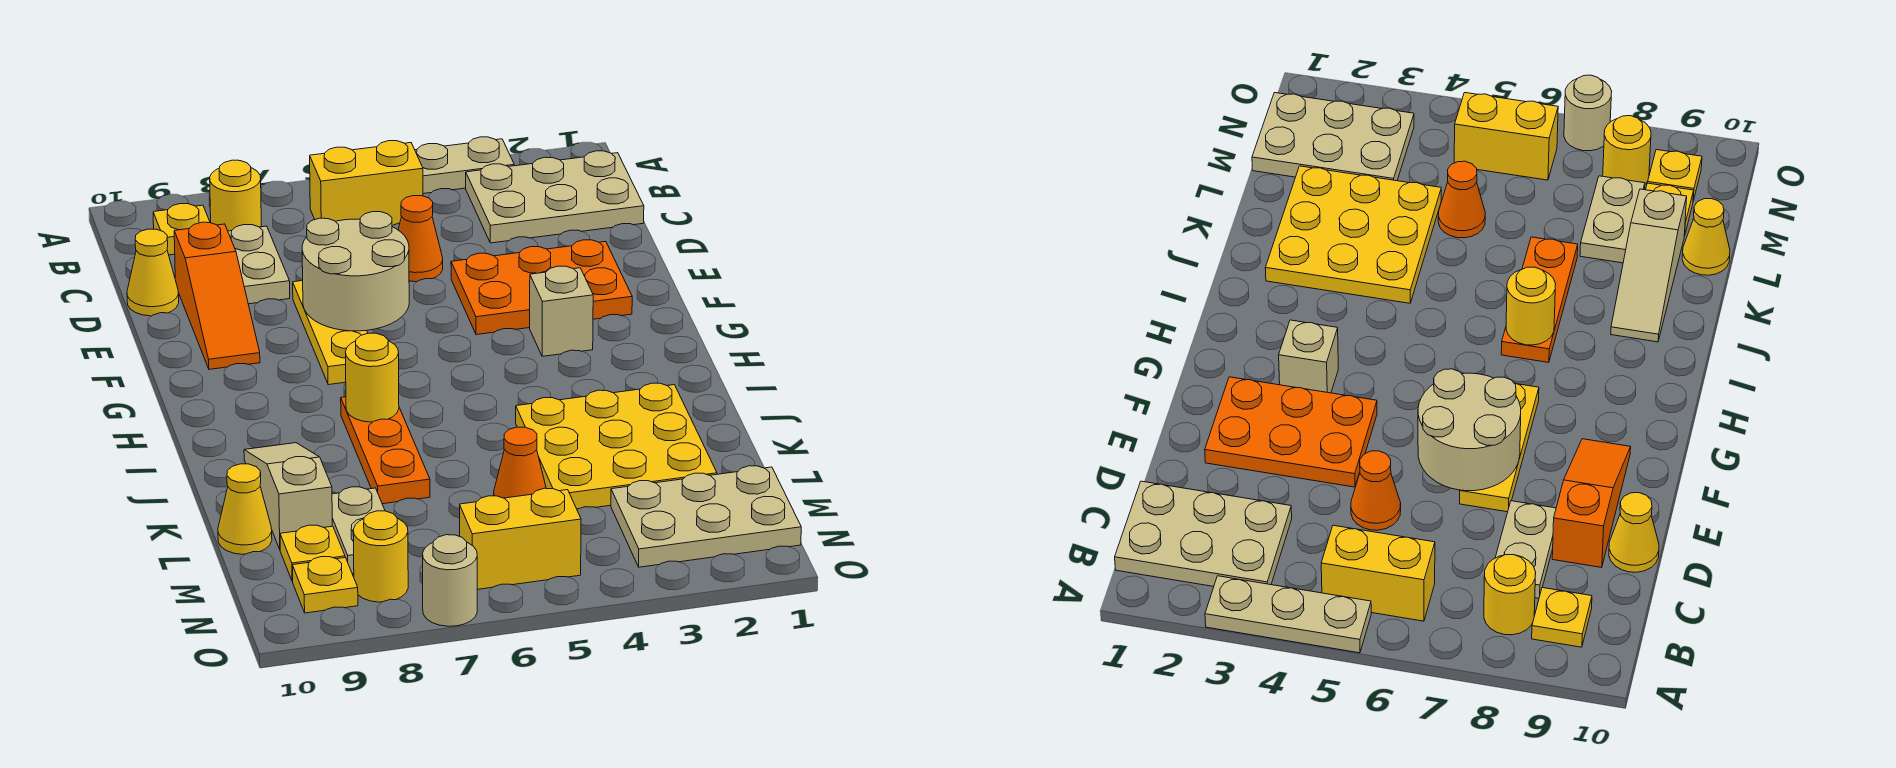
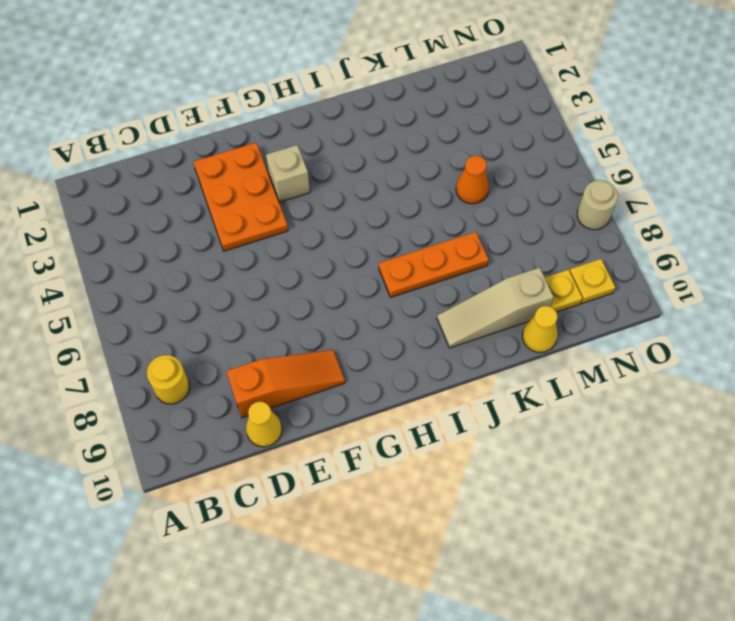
none -> tan 1x3 plate [415,137,514,194]
none -> tan 2x3 plate [466,151,644,243]
none -> yellow 1x2 brick [310,141,423,226]

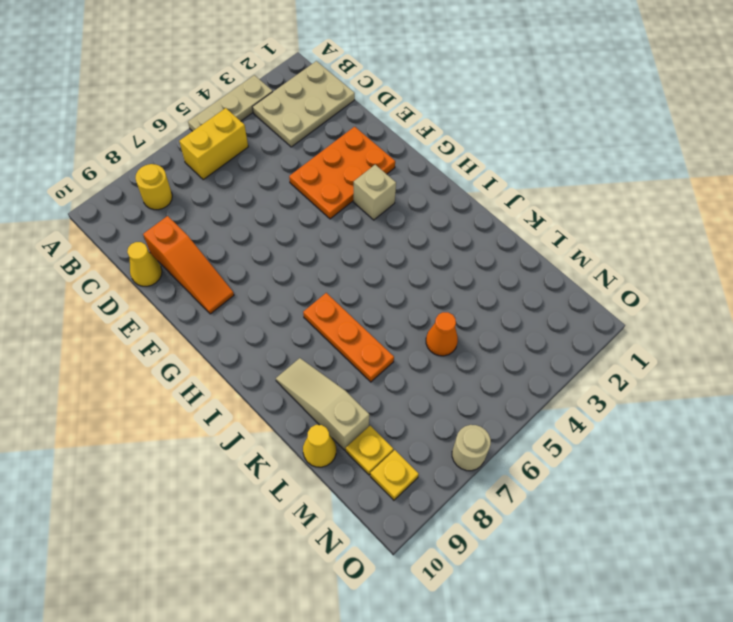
none -> yellow 1x1 plate [153,204,210,255]
none -> tan 1x2 plate [228,225,290,304]
none -> orange 1x1 cone [398,196,443,282]

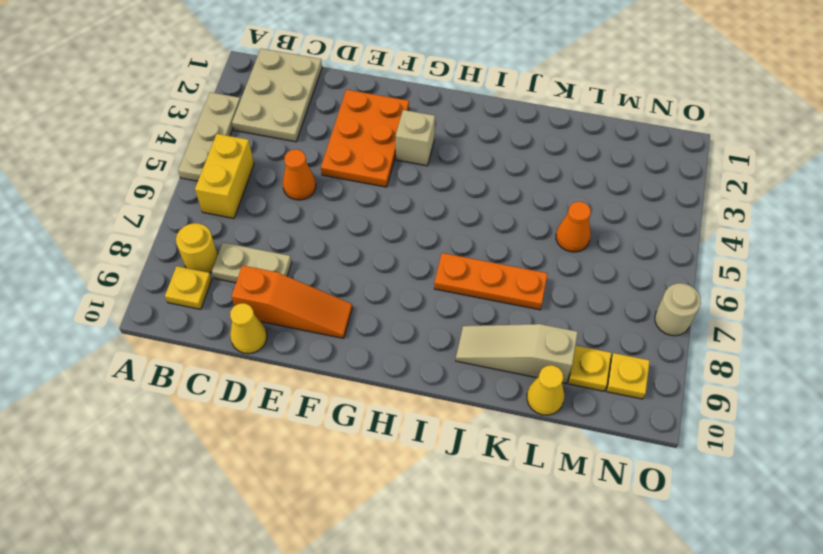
none -> yellow 1x3 plate [293,281,368,385]
none -> yellow 3x3 plate [516,383,717,509]
none -> tan 1x2 plate [332,487,385,573]

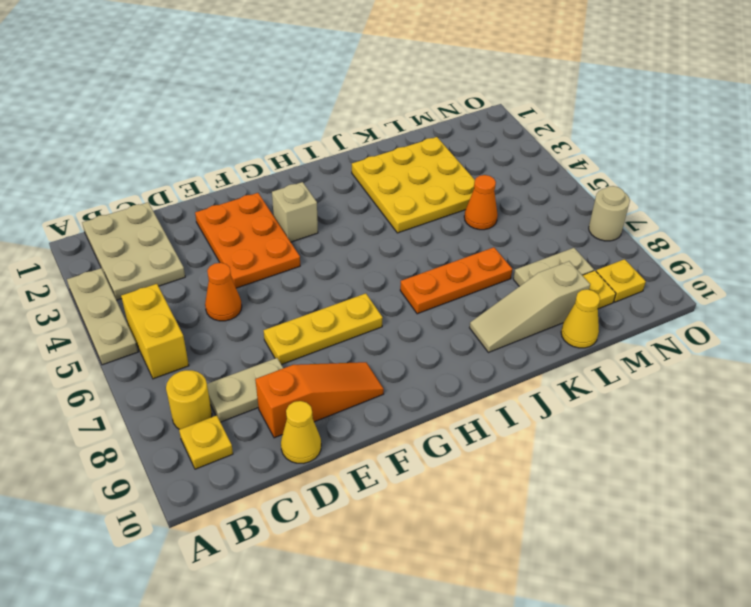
none -> tan 2x3 plate [611,466,801,567]
none -> yellow 1x2 brick [460,488,581,589]
none -> yellow 1x1 round brick [353,511,408,602]

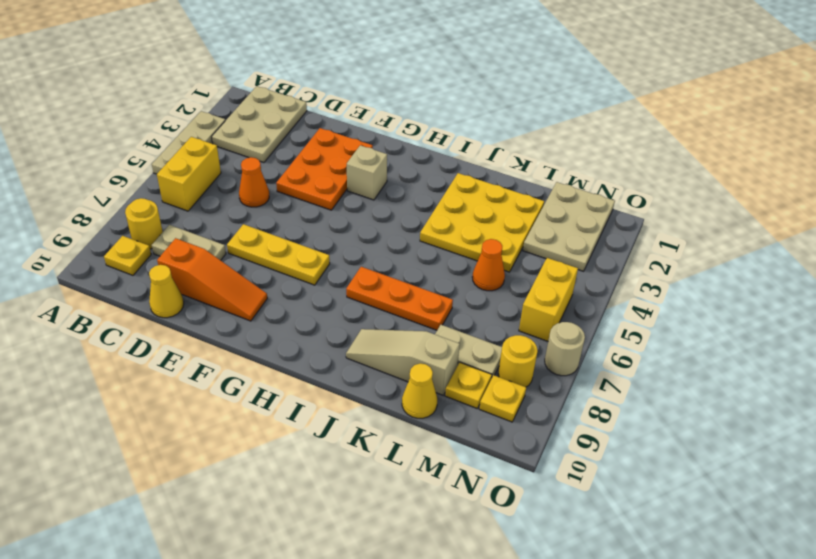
none -> tan 2x2 round brick [302,212,409,331]
none -> yellow 1x1 round brick [346,333,399,422]

